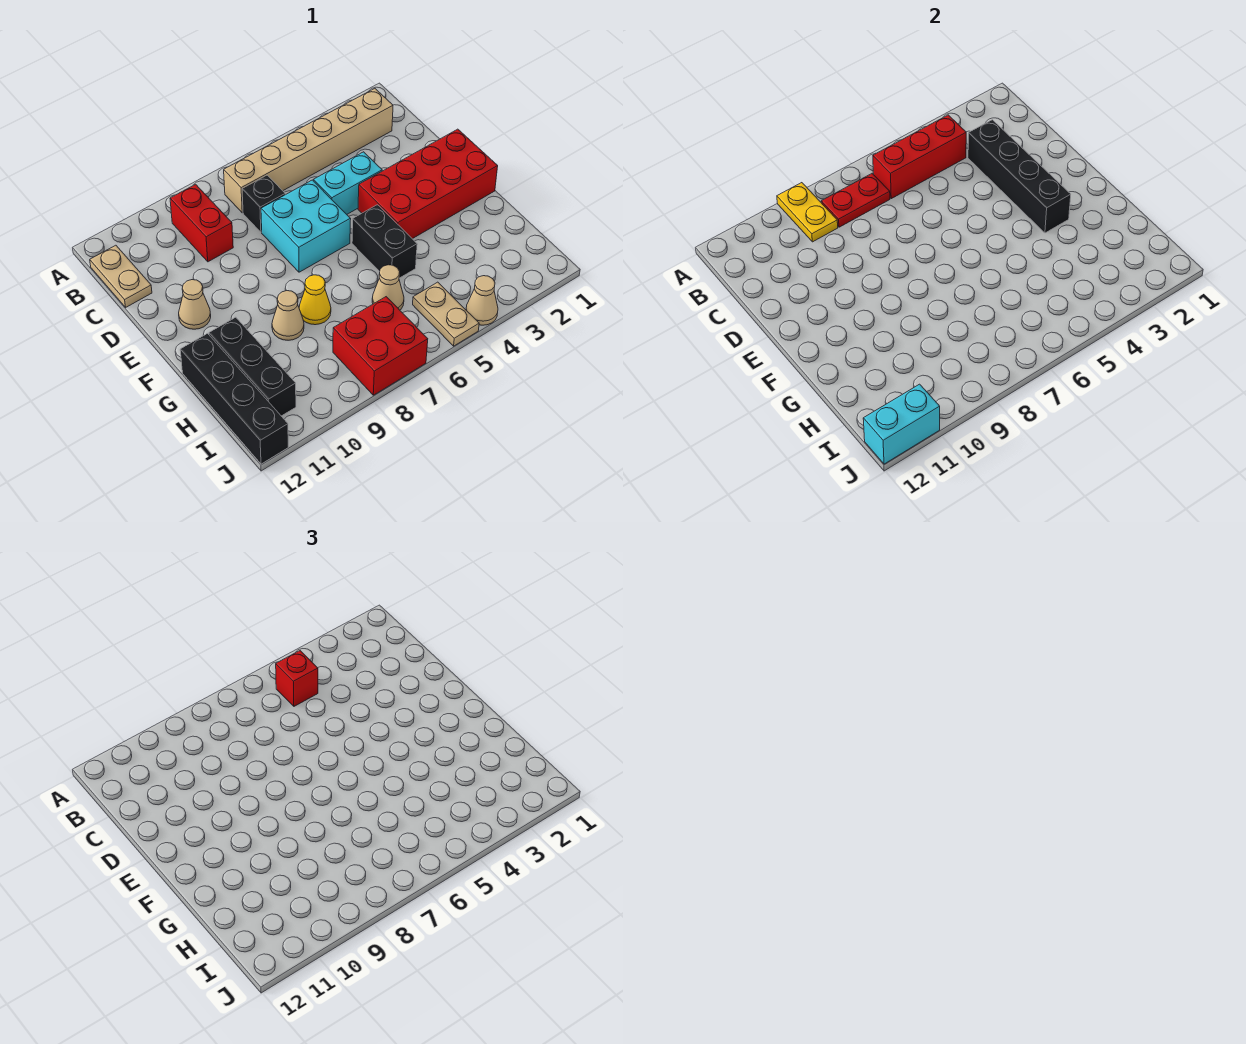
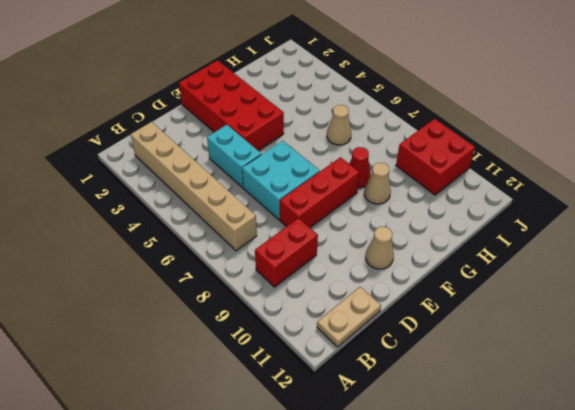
red 1x3 brick [280,157,359,228] -> red 1x3 brick turned to [873,115,966,199]
red 1x1 cone [349,147,371,188] -> yellow 1x1 cone [299,275,331,325]
red 2x2 brick [396,119,475,195] -> red 2x2 brick moved to [333,297,428,395]
none -> black 1x1 brick [242,175,285,232]
none -> black 1x2 brick [352,205,417,278]
none -> black 1x3 brick [209,317,296,416]

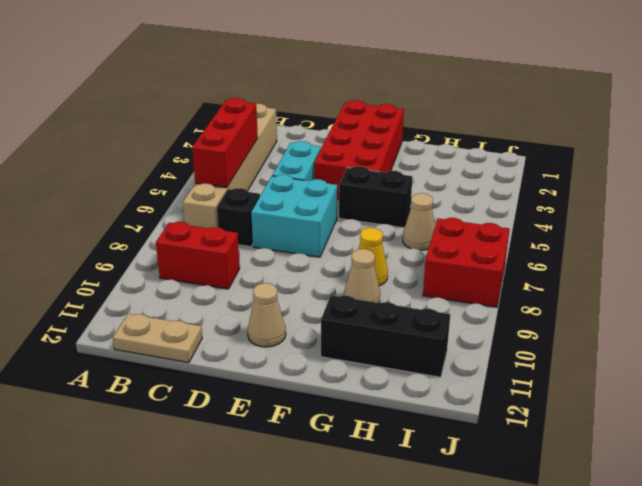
none -> black 1x4 brick [180,334,288,464]
none -> tan 1x2 plate [413,282,479,346]
none -> tan 1x1 cone [466,276,498,325]

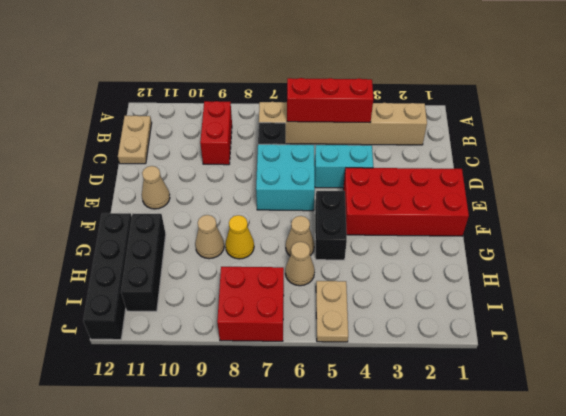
tan 1x1 cone [286,216,314,256] -> tan 1x1 cone moved to [466,276,498,325]
none -> yellow 1x2 plate [777,183,838,242]
none -> red 1x2 plate [821,174,890,227]
none -> black 1x4 brick [968,120,1071,233]

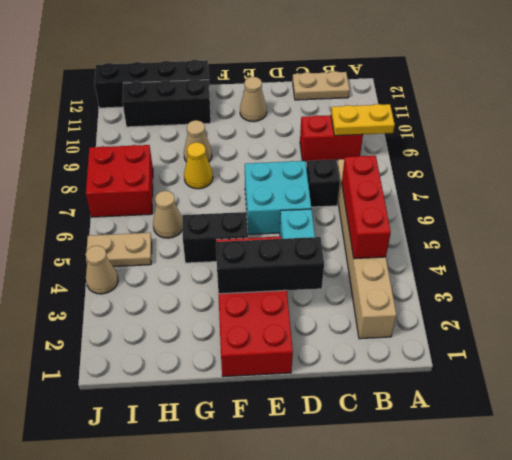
black 1x3 brick [216,237,324,294] -> black 1x4 brick [968,120,1071,233]
none -> red 1x2 plate [821,174,890,227]
none -> cyan 1x2 brick [863,384,940,464]
none -> red 1x1 brick [276,651,318,706]

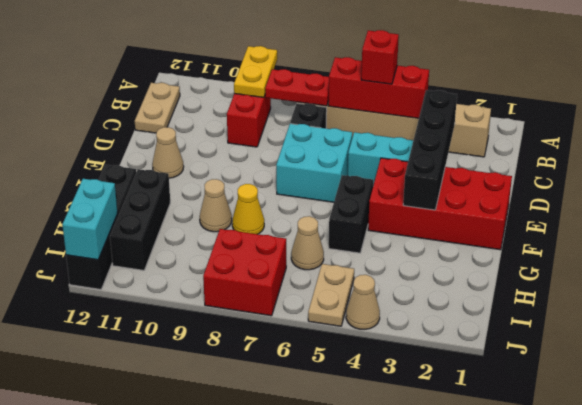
cyan 1x2 brick [62,179,118,260] -> cyan 1x2 brick turned to [863,384,940,464]

